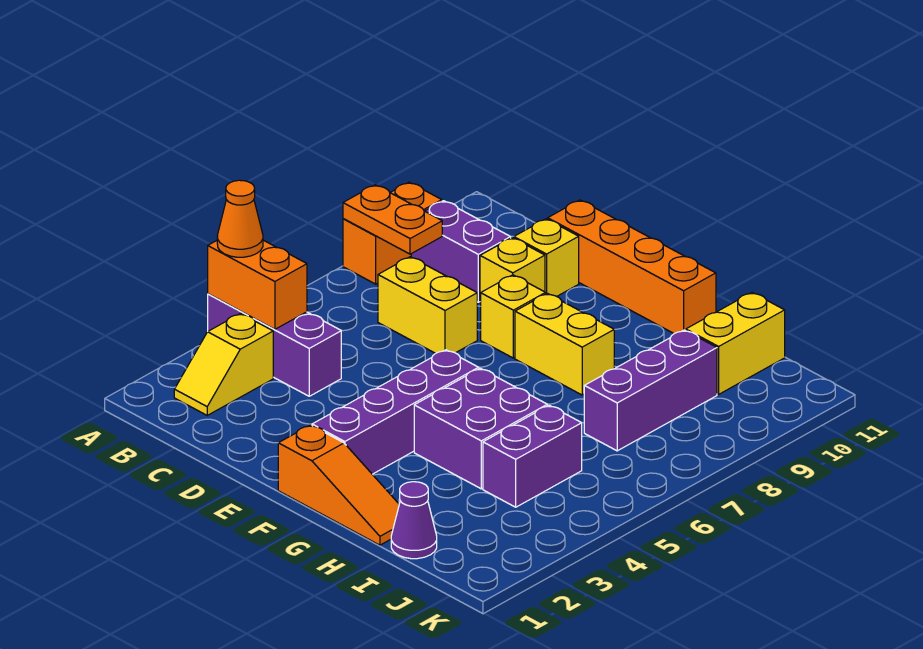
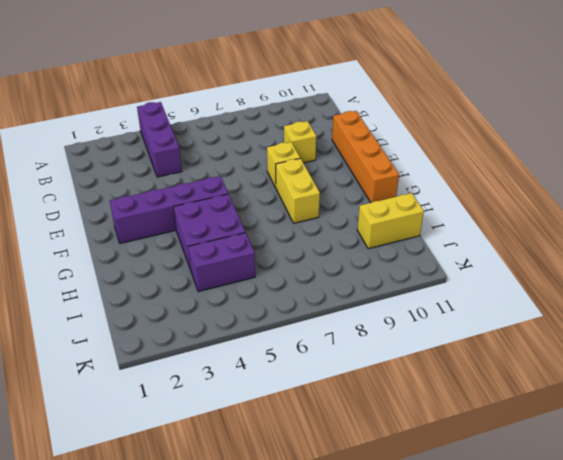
none -> orange 1x2 brick [343,182,442,284]
none -> yellow 1x2 slope [174,314,273,415]
none -> purple 1x2 brick [411,201,511,302]

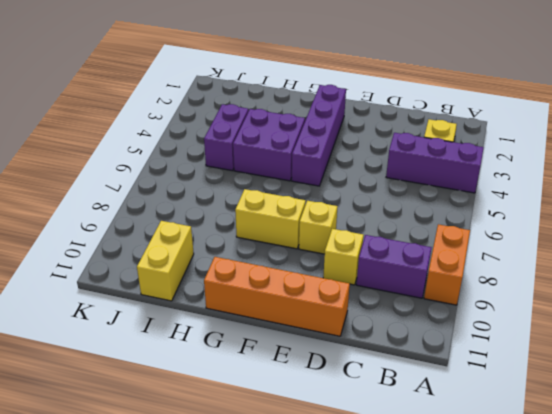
none -> yellow 1x2 brick [378,257,477,353]
none -> yellow 1x1 brick [514,219,579,296]
none -> orange 1x3 slope [278,425,399,545]

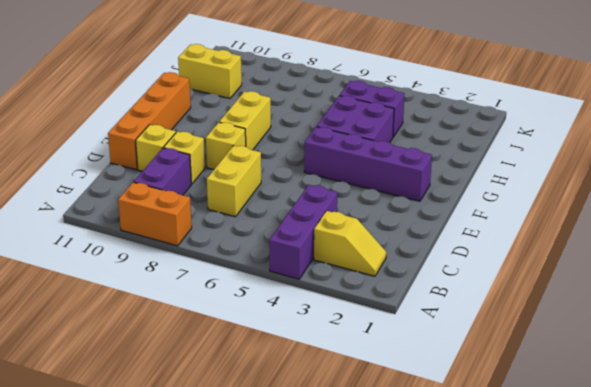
none -> orange 1x3 slope [278,425,399,545]
none -> purple 1x1 cone [391,482,437,559]
none -> purple 1x3 brick [584,330,717,451]

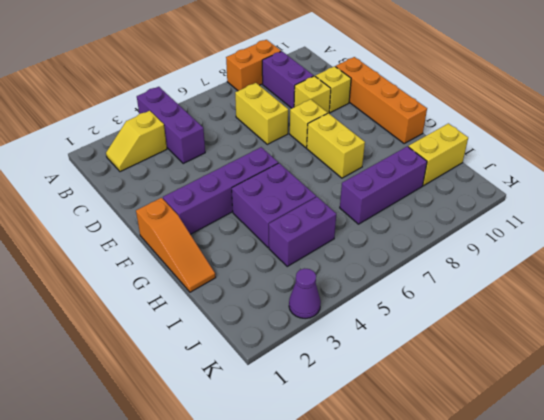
purple 1x1 cone [289,269,321,319] -> purple 1x1 cone moved to [391,482,437,559]
none -> orange 1x2 brick [208,240,307,329]
none -> orange 1x2 plate [343,185,442,254]
none -> orange 1x1 cone [217,180,263,257]

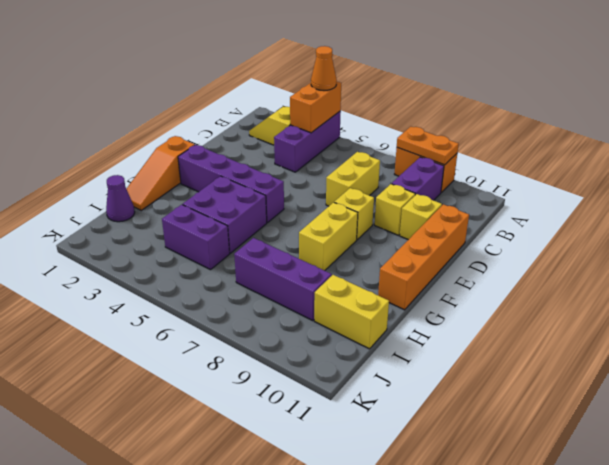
orange 1x2 plate [397,127,459,165] -> orange 1x2 plate turned to [343,185,442,254]

